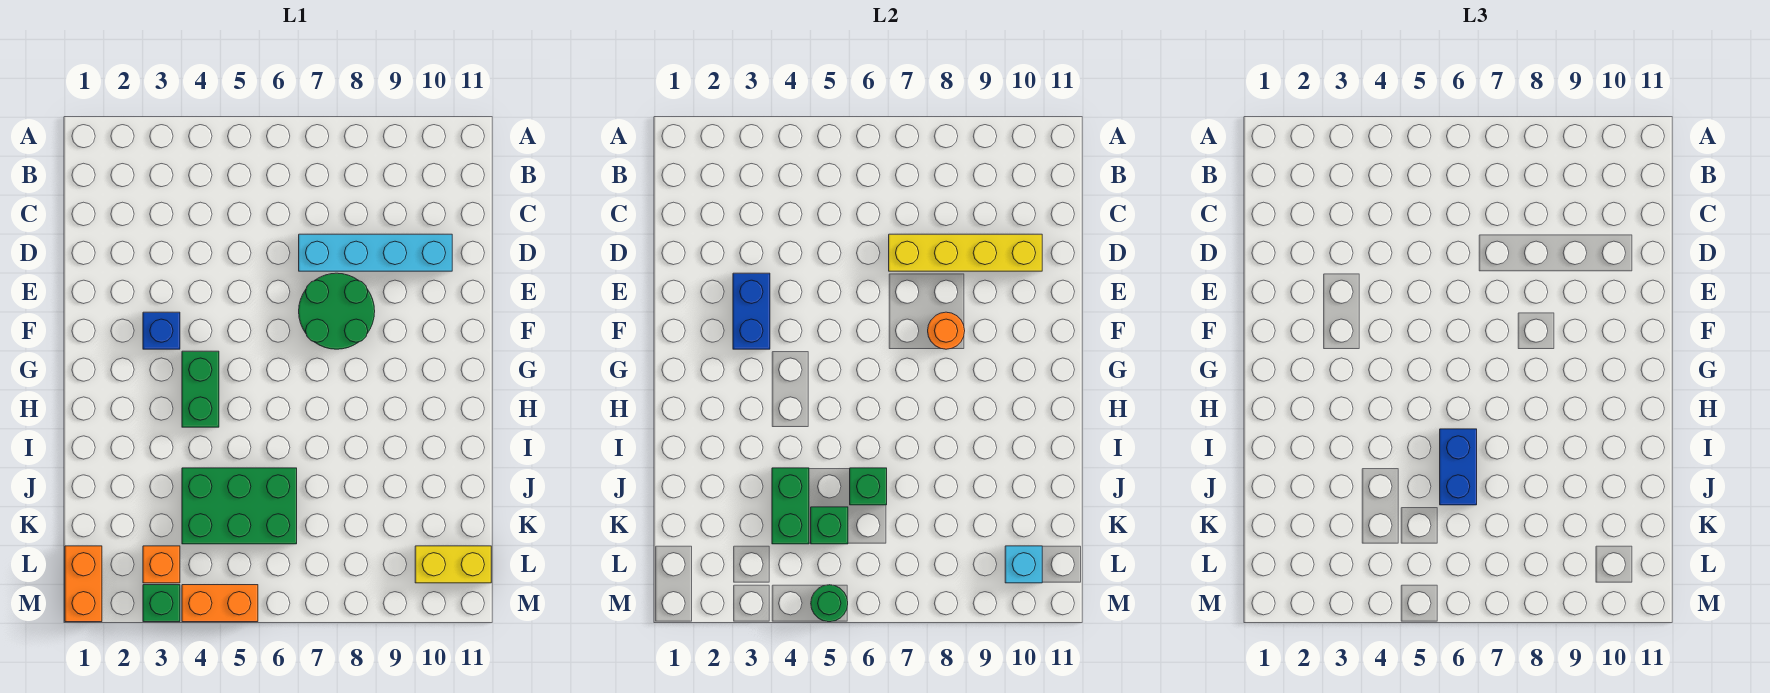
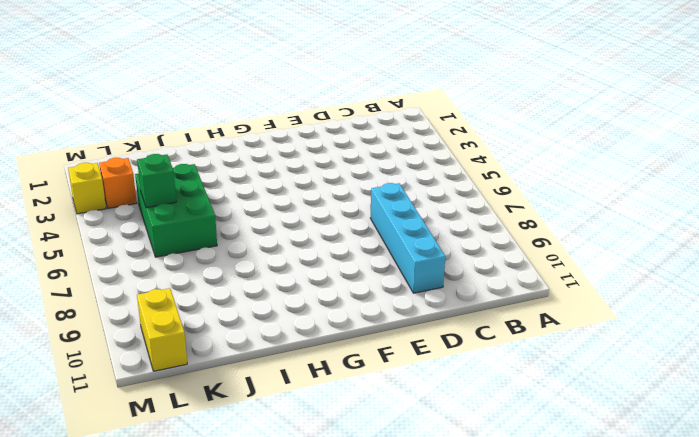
yellow 1x1 brick [68,163,106,214] -> green 1x1 brick [143,585,180,622]
none -> green 2x2 round brick [299,273,375,349]
none -> blue 1x1 brick [143,312,180,349]
none -> green 1x2 brick [182,351,219,427]

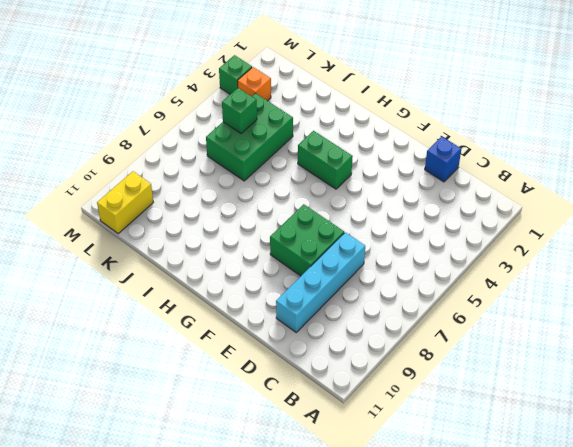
blue 1x1 brick [425,137,461,182] -> blue 1x1 brick moved to [143,312,180,349]
green 2x2 brick [270,204,344,276] -> green 2x2 round brick [299,273,375,349]
none -> orange 1x2 brick [65,546,102,622]
none -> orange 1x2 brick [182,585,258,622]
none -> yellow 1x4 brick [889,234,1042,271]

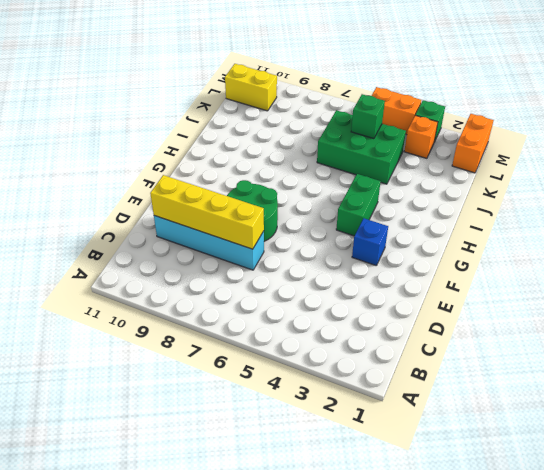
none -> blue 1x2 brick [733,273,770,349]
none -> orange 1x1 round brick [928,312,965,349]
none -> green 1x2 brick [772,468,809,544]

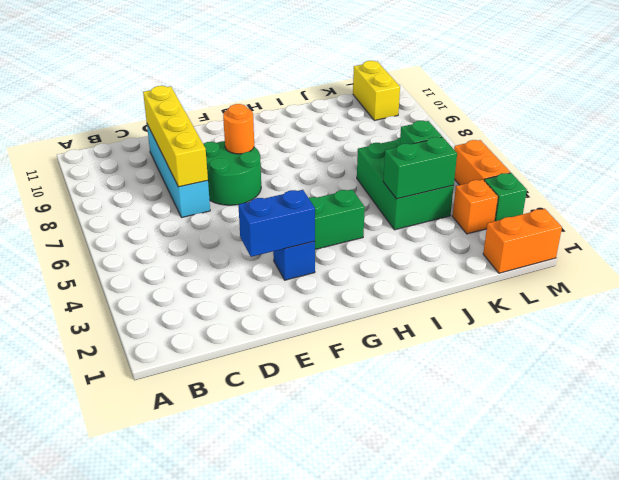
none -> green 1x1 brick [850,468,887,505]
none -> cyan 1x1 brick [1005,546,1042,583]
none -> green 1x1 round brick [811,585,848,622]

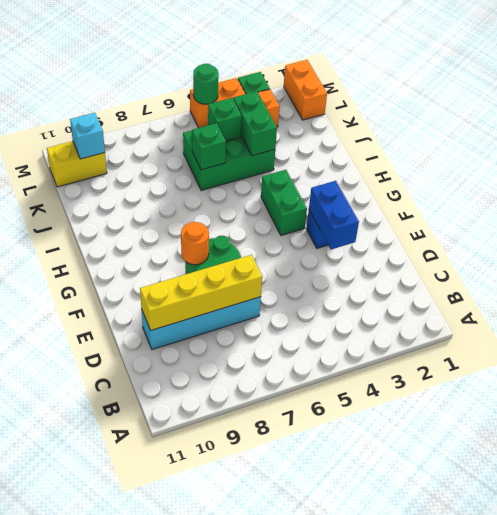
none -> blue 1x2 brick [1440,429,1477,505]

